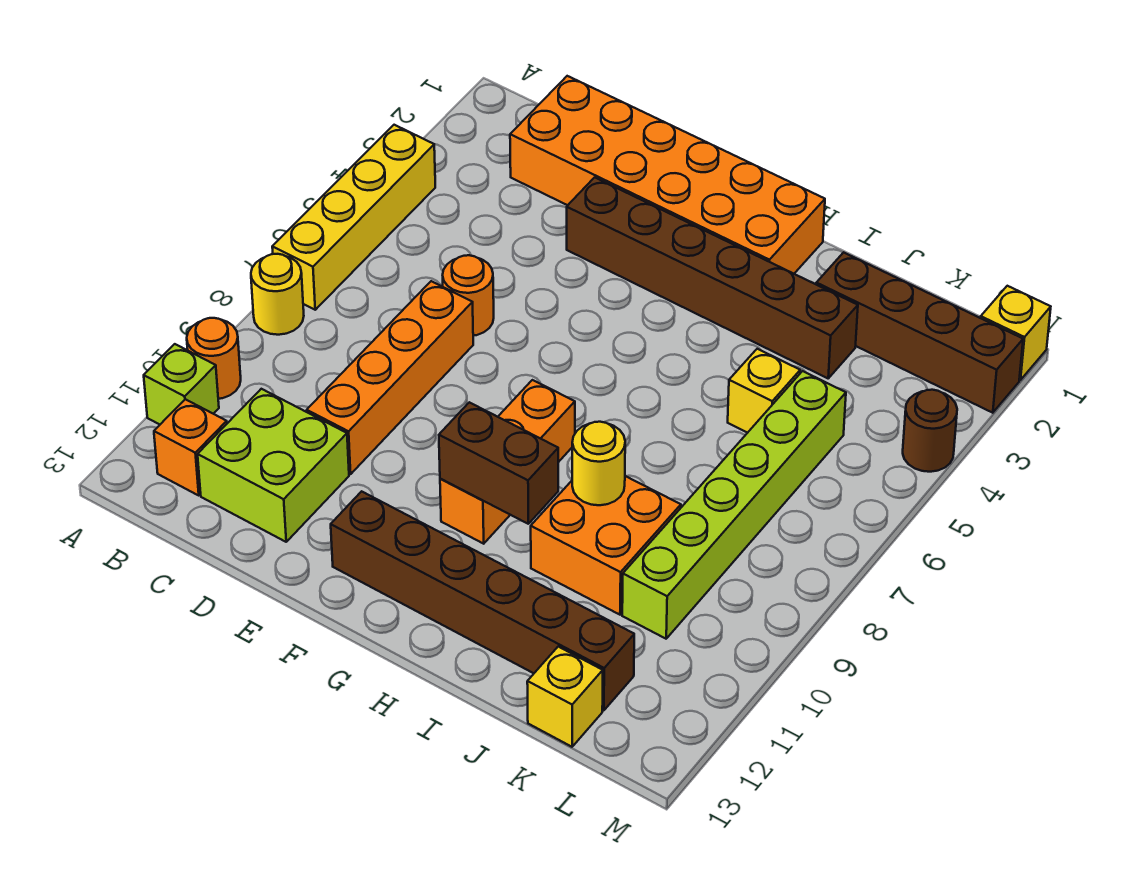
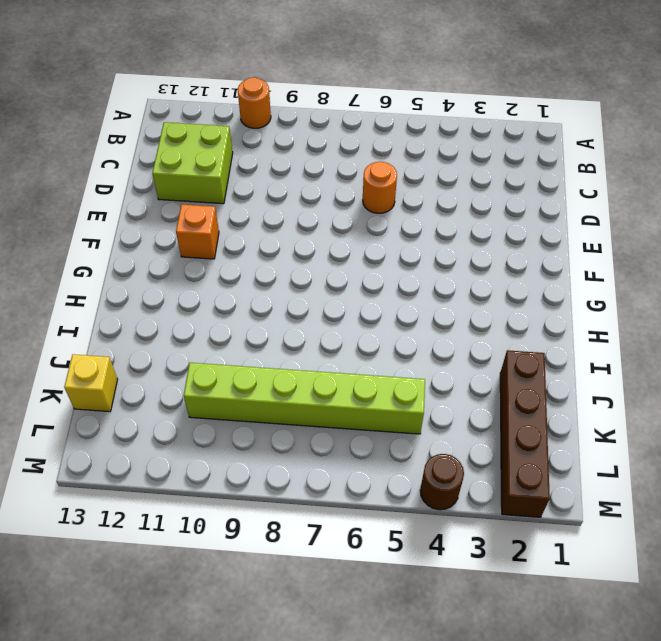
orange 1x1 brick [176,204,219,259] -> orange 1x1 brick moved to [154,399,227,495]
none -> yellow 1x4 brick [272,125,435,310]
none -> yellow 1x1 round brick [251,254,304,335]
none -> lime 1x1 brick [144,344,219,424]

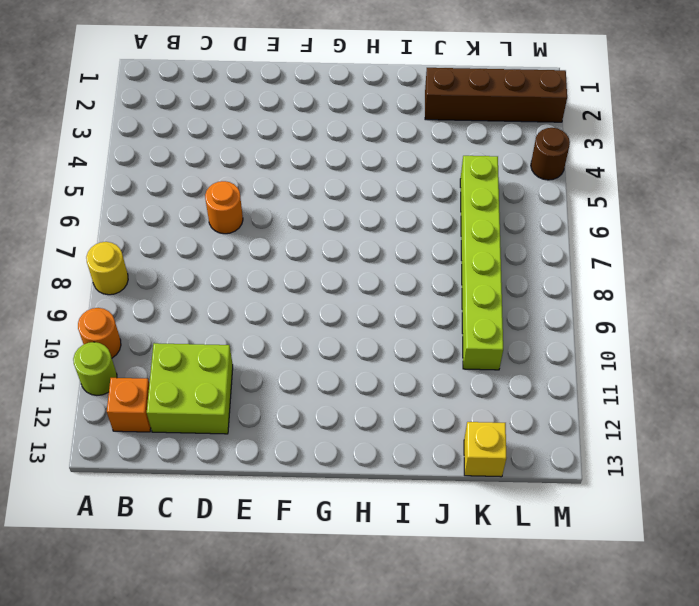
lime 1x1 round brick [73,342,117,395] -> lime 1x1 brick [144,344,219,424]
none -> yellow 1x4 brick [272,125,435,310]
none -> orange 2x6 brick [510,76,825,274]
none -> orange 1x4 brick [307,281,473,474]

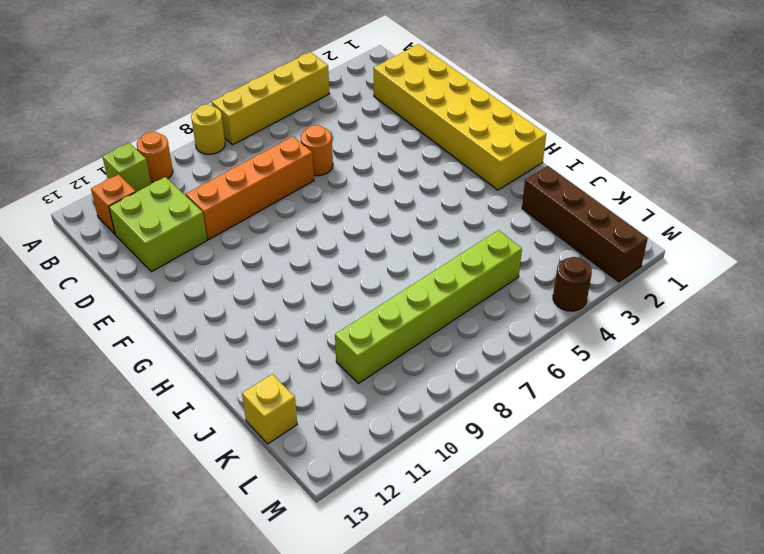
yellow 2x6 brick [373,44,546,190] -> orange 2x6 brick [510,76,825,274]
none -> brown 1x6 brick [567,177,858,378]
none -> brown 1x6 brick [331,491,634,710]
none -> orange 1x3 brick [440,380,575,544]

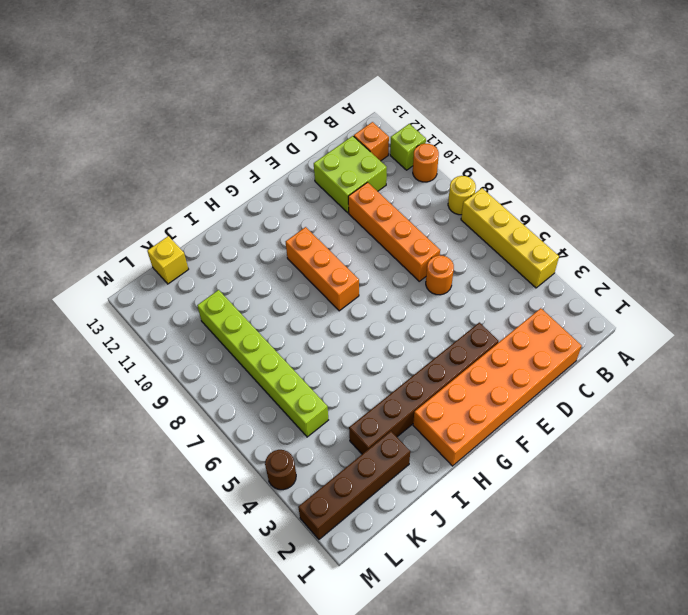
none -> brown 1x6 brick [331,491,634,710]
none -> orange 2x2 brick [531,476,681,615]
none -> yellow 1x1 brick [728,349,800,433]

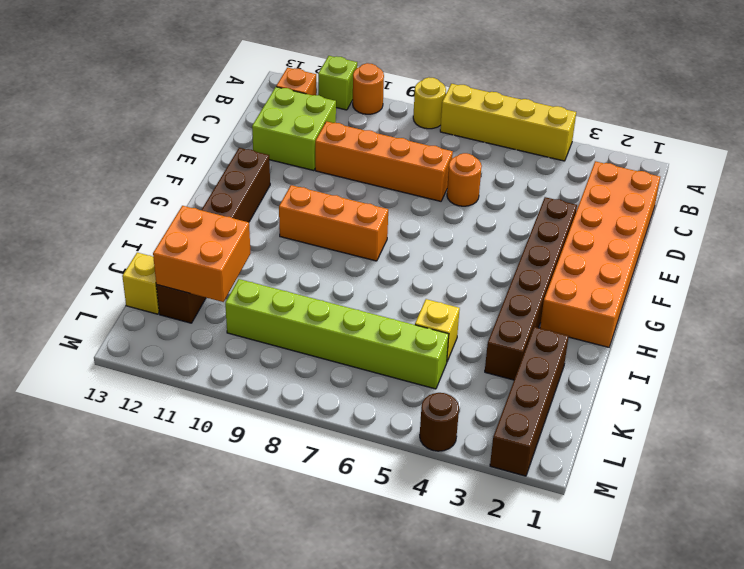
orange 2x2 brick [153,206,251,302] -> orange 2x2 brick moved to [531,476,681,615]
none -> yellow 1x1 brick [981,286,1051,380]
none -> brown 1x2 brick [439,402,558,524]
none -> yellow 1x1 round brick [572,422,625,505]

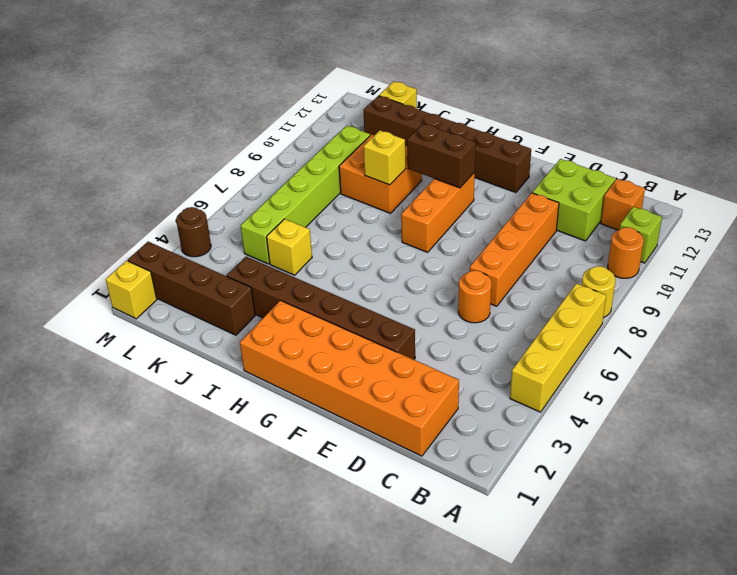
yellow 1x1 brick [364,130,406,185] -> yellow 1x1 round brick [572,422,625,505]

